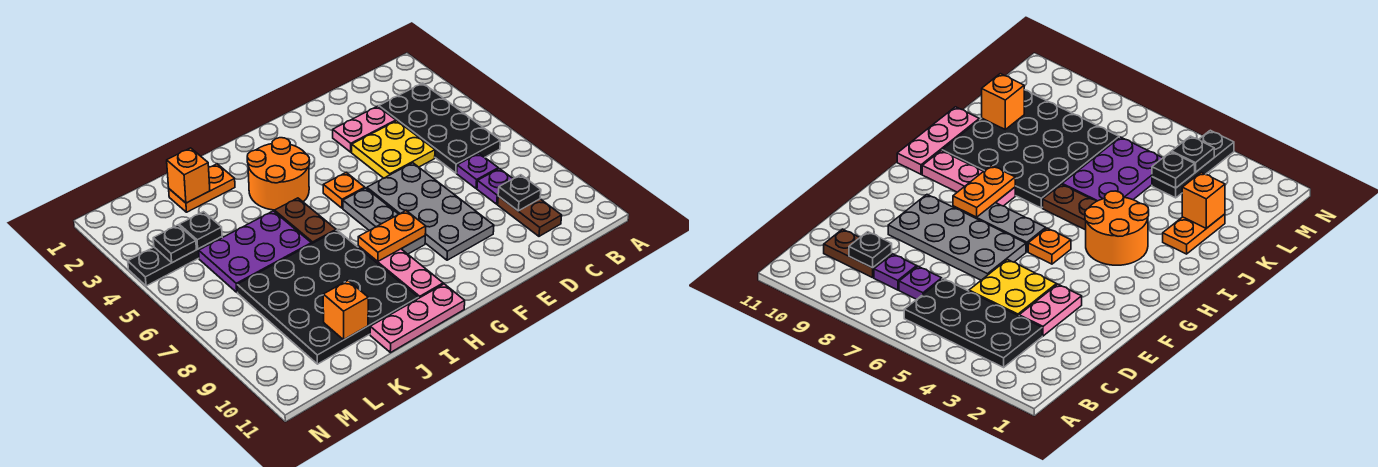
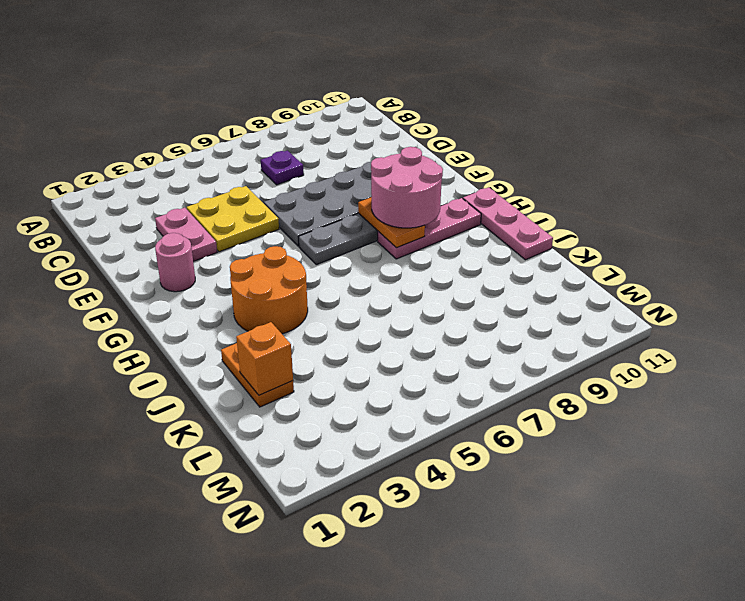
pink 1x1 round brick [155,233,195,292] -> none
pink 2x2 round brick [371,147,443,228] -> none
none -> black 2x4 plate [379,83,500,173]
none -> purple 1x1 plate [477,169,513,204]
none -> brown 1x2 plate [498,196,562,236]

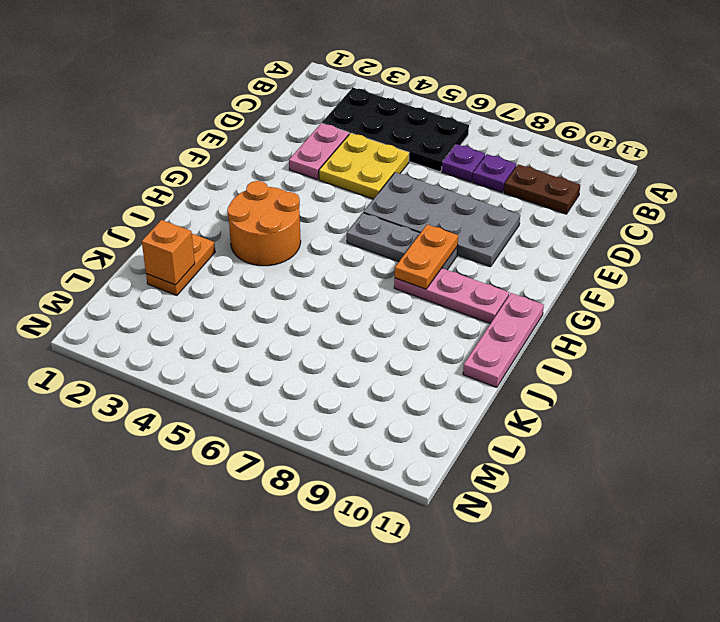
none -> orange 1x1 plate [323,173,365,208]
none -> brown 1x2 plate [275,198,336,244]
none -> black 4x4 plate [237,230,418,364]

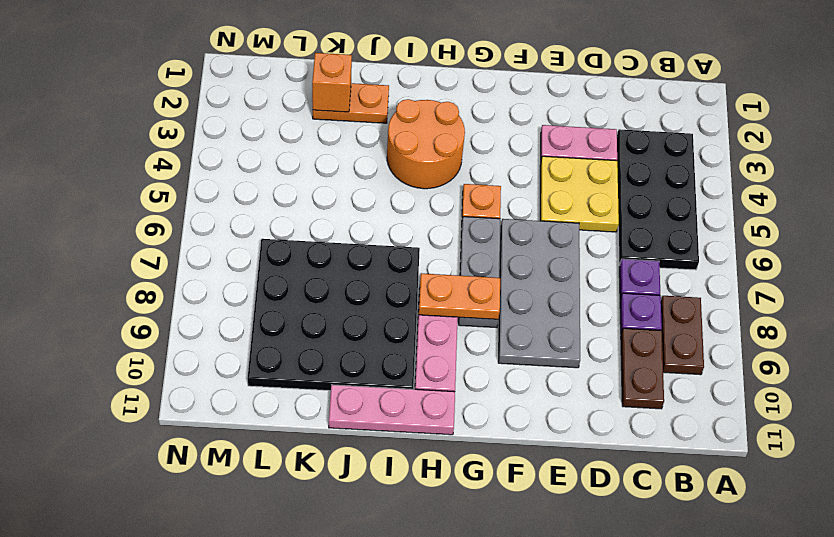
brown 1x2 plate [661,296,704,375] -> brown 1x2 plate moved to [275,198,336,244]
none -> purple 2x3 plate [199,211,311,292]
none -> black 1x3 plate [128,237,222,286]
none -> black 1x1 plate [498,175,541,211]

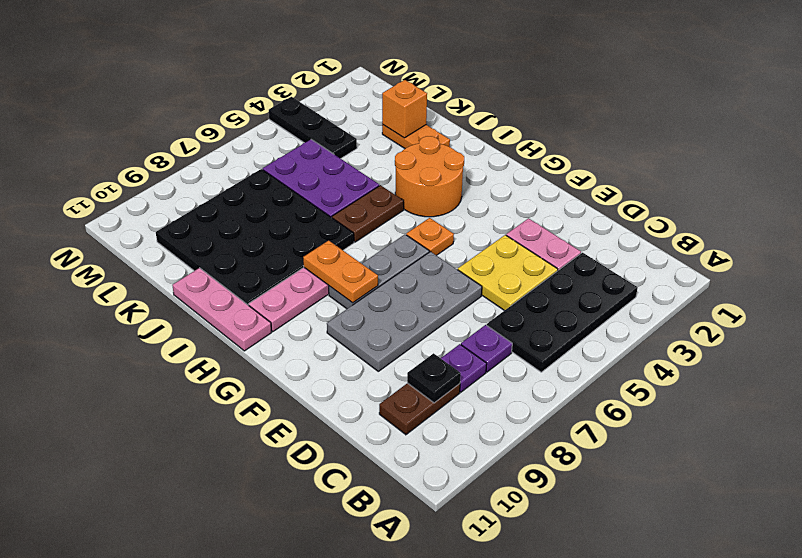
none -> orange 1x1 brick [323,281,368,340]
none -> black 1x1 plate [179,212,222,249]
none -> black 1x1 plate [153,225,196,263]

